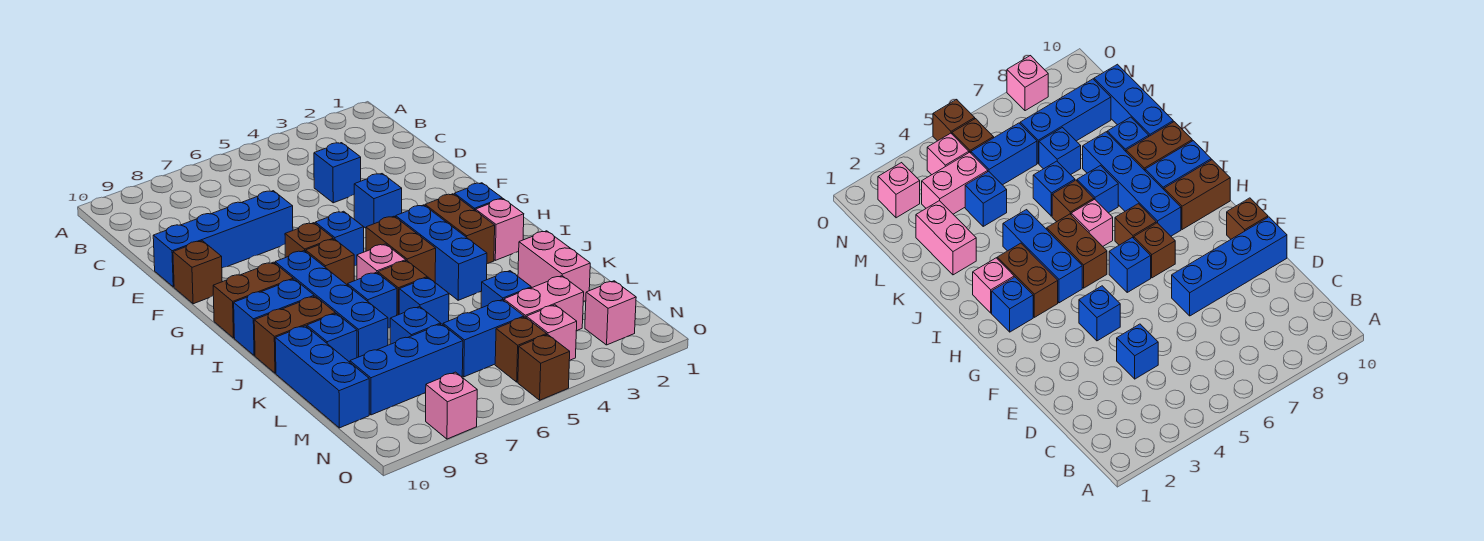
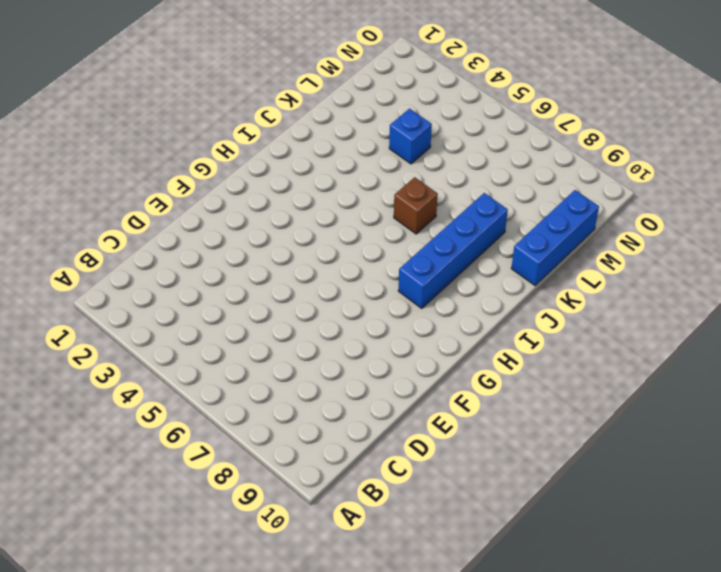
none -> blue 1x1 brick [314,143,361,203]
none -> blue 1x4 brick [153,191,293,287]
none -> blue 1x1 brick [354,174,402,228]
none -> brown 1x1 brick [173,241,222,304]

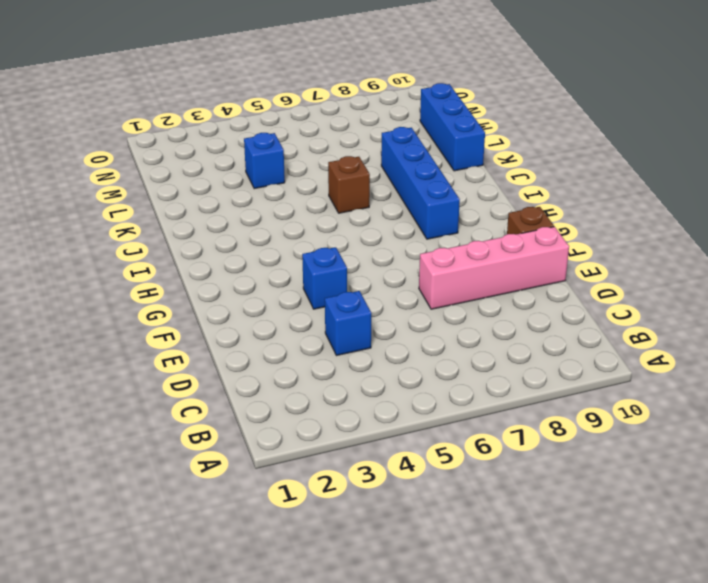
pink 1x4 brick [419,227,569,309] -> blue 1x4 brick [153,191,293,287]
none -> blue 1x1 brick [315,211,364,266]
none -> brown 1x1 brick [285,223,333,258]
none -> blue 1x1 brick [454,183,502,211]
none -> brown 1x2 brick [425,194,495,264]

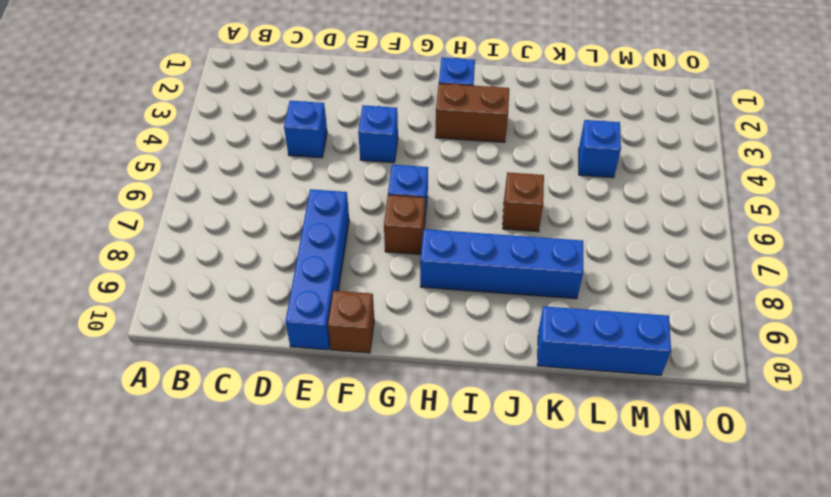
none -> blue 1x3 brick [396,205,487,300]
none -> brown 1x2 brick [366,216,436,282]
none -> brown 1x1 brick [306,239,354,285]
none -> brown 1x2 brick [213,262,293,338]

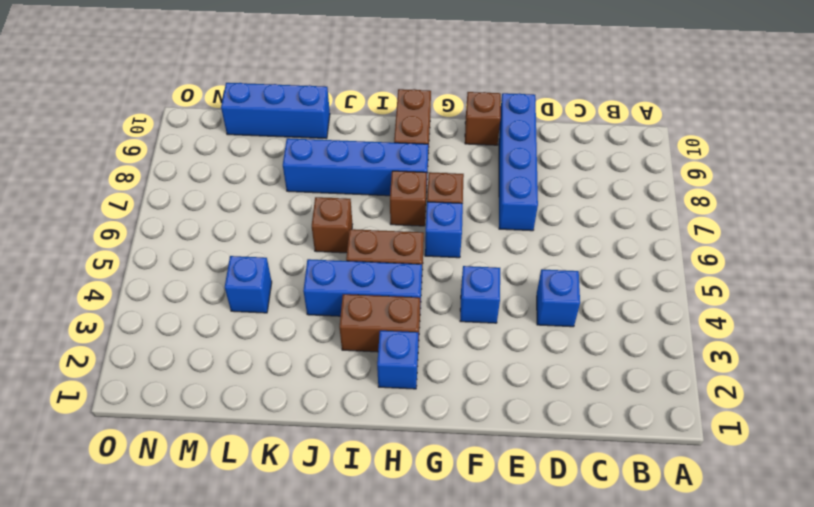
none -> pink 1x1 brick [476,199,524,260]
none -> pink 1x1 brick [357,244,406,280]
none -> blue 1x2 brick [234,279,314,356]
none -> blue 1x1 brick [348,272,397,328]

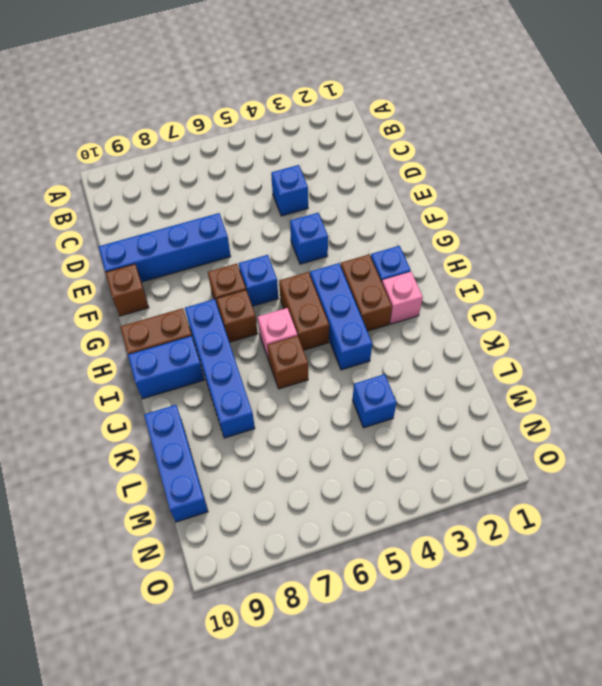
none -> blue 1x1 brick [348,272,397,328]
none -> brown 1x2 brick [254,296,336,373]
none -> pink 1x2 brick [518,231,590,302]
none -> blue 1x1 brick [399,277,449,324]

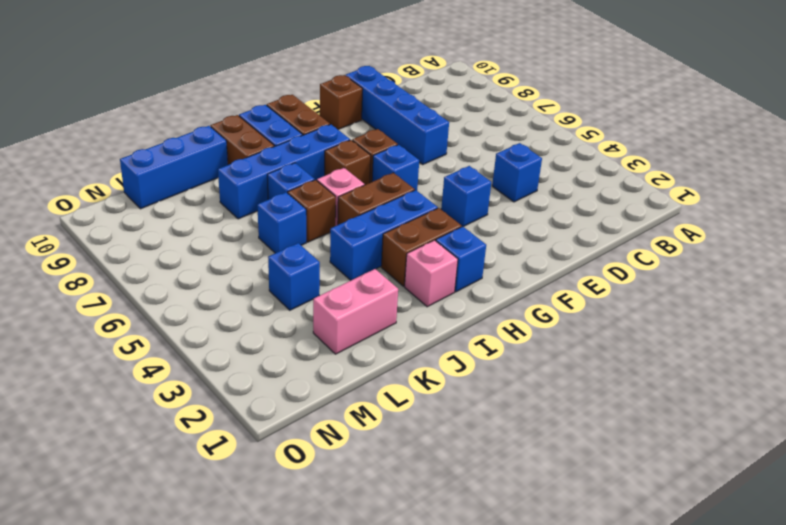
none -> blue 1x1 brick [307,314,357,362]
none -> blue 1x1 brick [390,307,441,344]
none -> pink 1x2 brick [504,276,584,331]
none -> blue 1x2 brick [443,300,524,377]

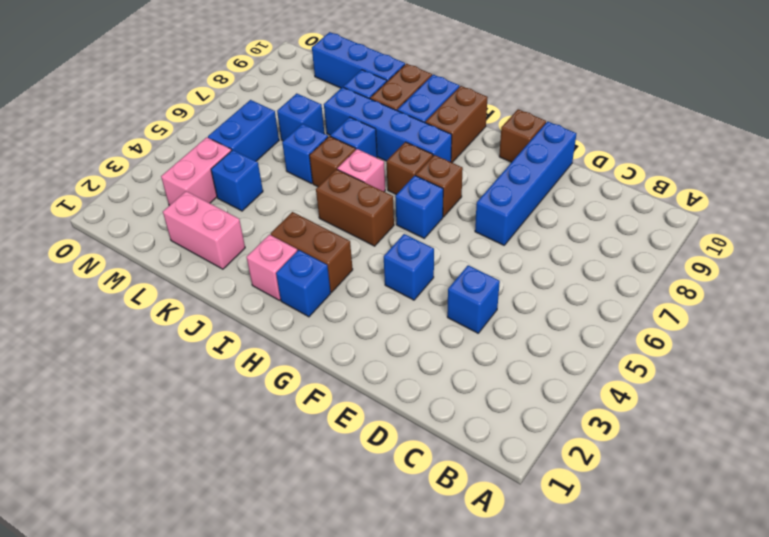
none -> blue 1x3 brick [396,205,487,300]
none -> blue 1x3 brick [350,324,463,415]
none -> pink 1x1 brick [585,281,636,345]
none -> pink 1x1 brick [526,305,577,361]

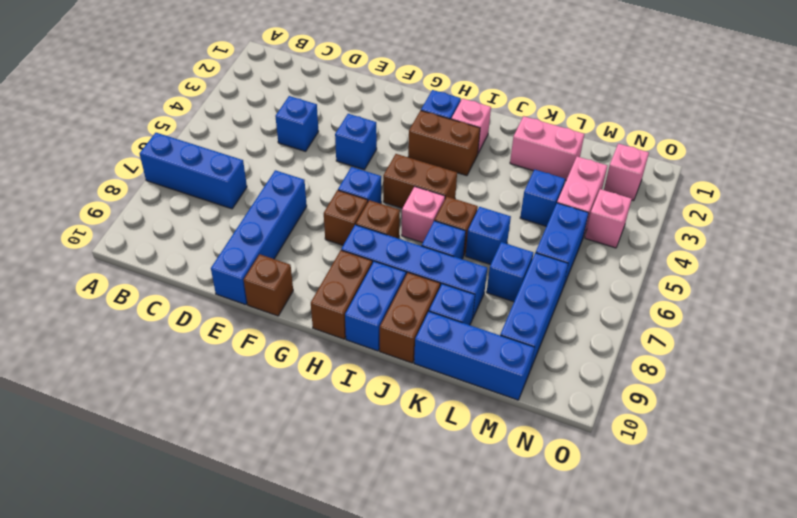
blue 1x3 brick [140,133,247,209] -> blue 1x3 brick moved to [396,205,487,300]
none -> brown 1x1 brick [495,317,547,382]
none -> brown 1x1 brick [518,335,570,400]
none -> pink 1x1 brick [426,372,477,439]

